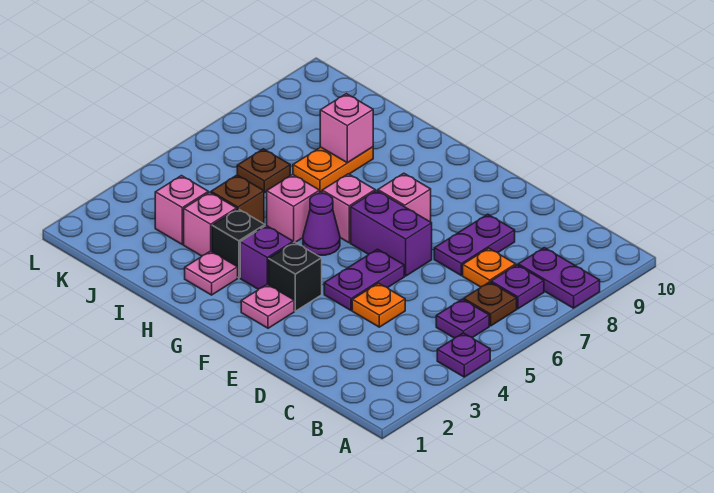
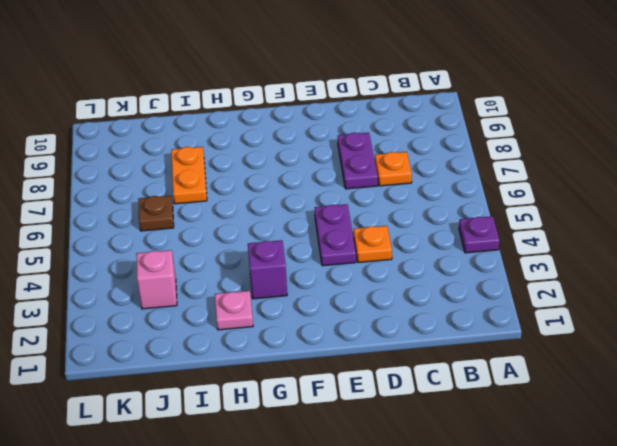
none -> purple 1x2 plate [518,248,600,308]
none -> purple 1x1 plate [436,299,489,338]
none -> brown 1x1 plate [464,282,517,326]

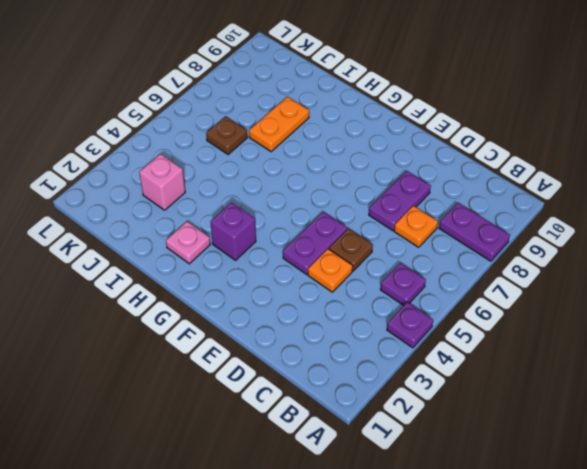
brown 1x1 plate [329,229,373,271] -> brown 1x1 plate moved to [464,282,517,326]
none -> purple 1x1 plate [491,265,544,309]
none -> purple 1x2 brick [351,191,432,276]
none -> pink 1x1 plate [241,284,294,328]

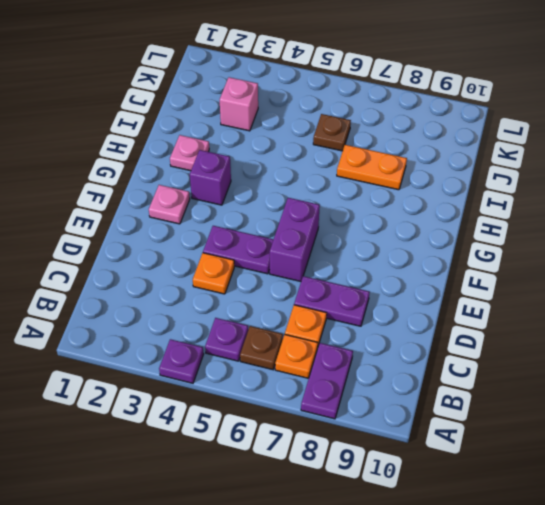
orange 1x1 plate [275,335,318,378] -> purple 1x1 plate [491,265,544,309]
none -> black 1x1 brick [269,242,322,311]
none -> pink 1x1 brick [378,173,431,222]
none -> purple 1x1 cone [303,193,340,255]

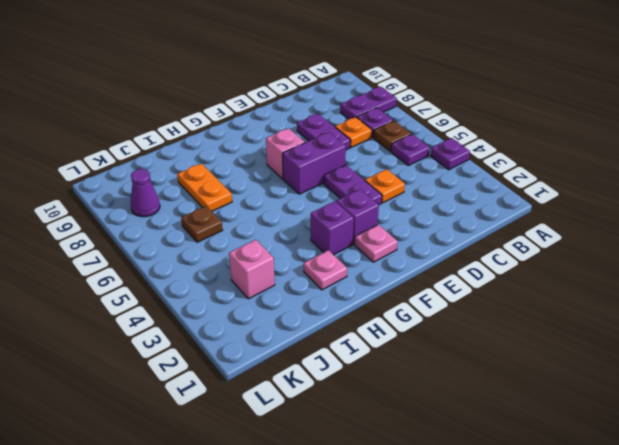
purple 1x1 brick [336,189,379,244] -> black 1x1 brick [269,242,322,311]
purple 1x1 cone [131,169,160,217] -> purple 1x1 cone moved to [303,193,340,255]
none -> pink 1x1 brick [322,174,375,243]
none -> black 1x1 brick [212,209,265,278]
none -> pink 1x1 brick [267,174,320,242]

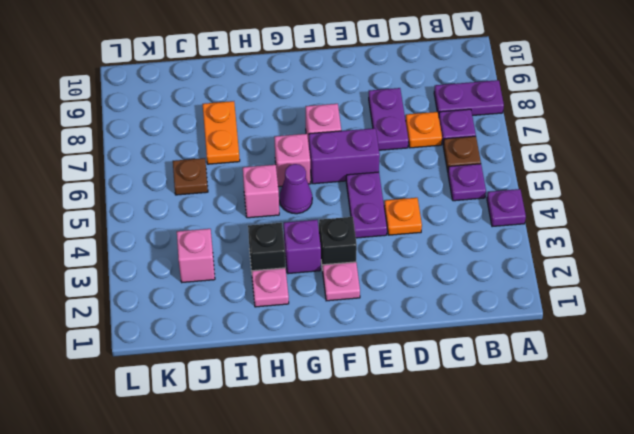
none -> pink 1x1 brick [184,192,237,256]
none -> brown 1x1 brick [211,175,264,224]
none -> pink 1x1 brick [320,94,373,162]

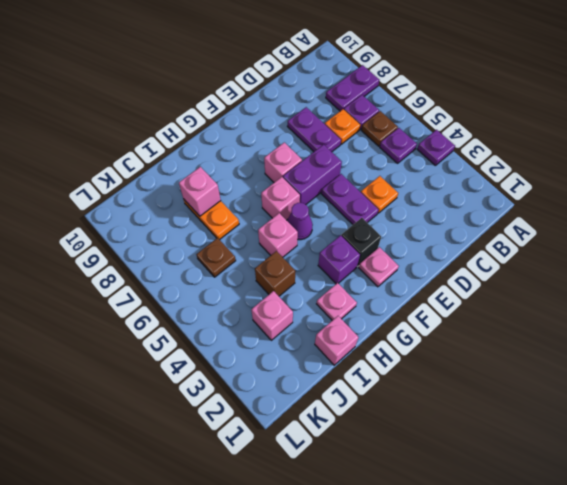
pink 1x1 brick [315,316,358,365] -> pink 1x1 brick moved to [184,192,237,256]
none -> black 1x1 brick [212,209,265,278]

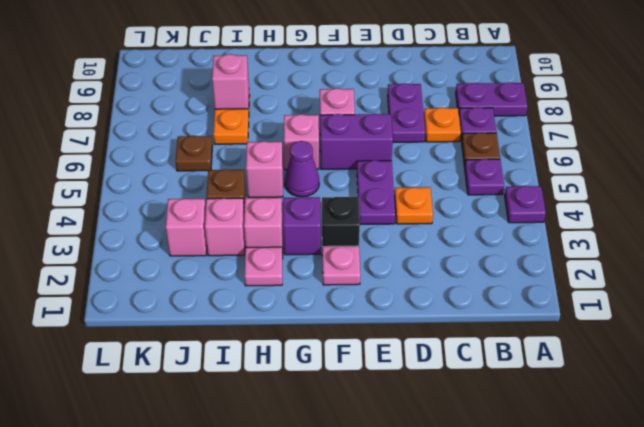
pink 1x1 brick [244,198,283,254] -> black 1x1 brick [212,209,265,278]

